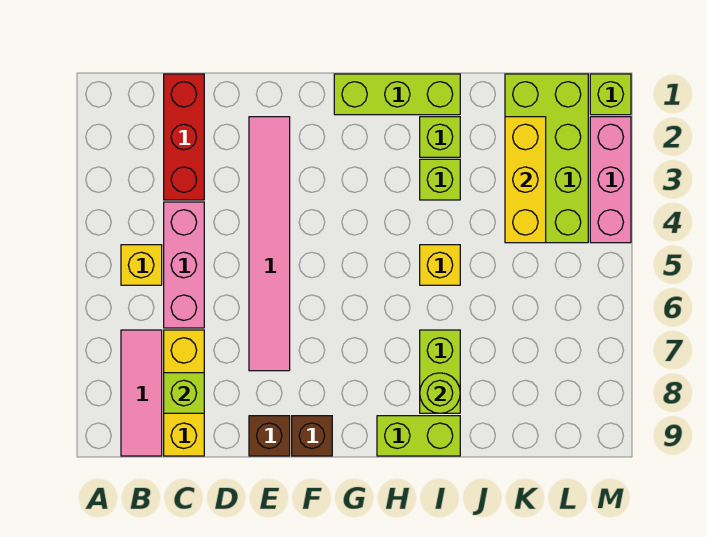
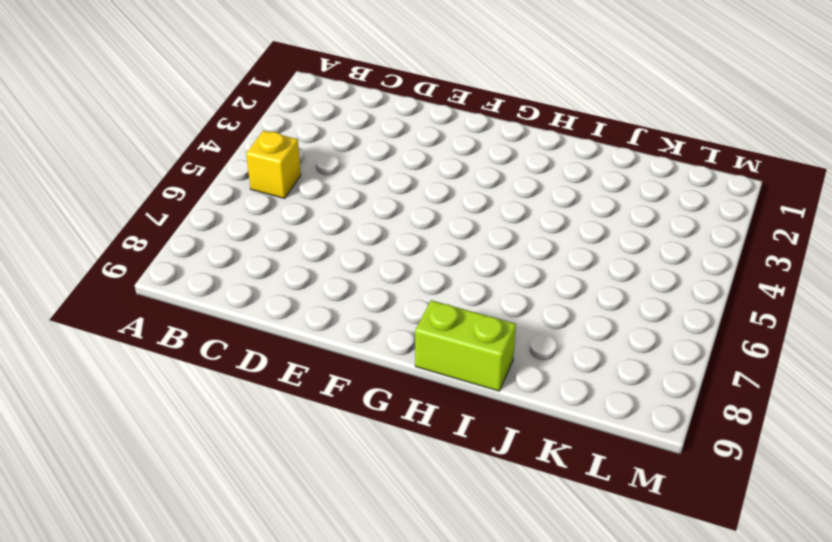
none -> pink 1x3 tile [121,330,162,456]
none -> red 1x3 brick [164,74,204,200]
none -> pink 1x3 brick [164,202,204,328]

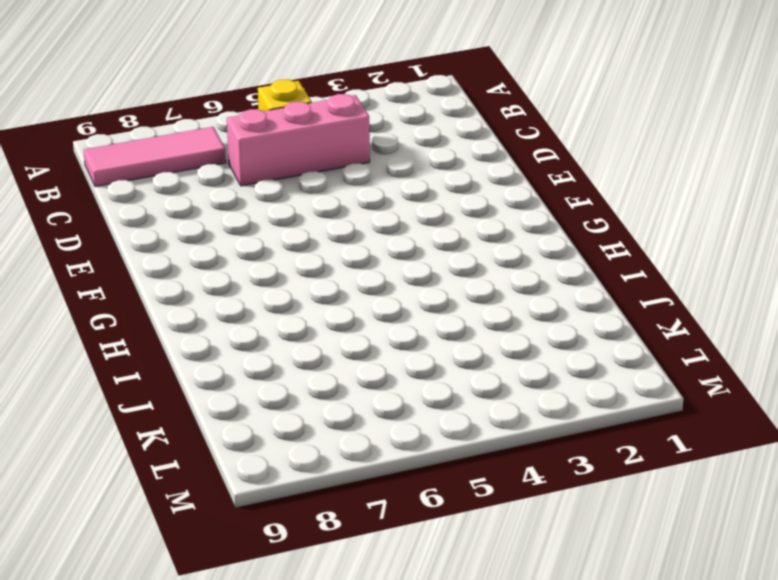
none -> red 1x3 brick [164,74,204,200]
none -> yellow 1x3 brick [164,330,204,456]
none -> pink 1x6 tile [249,117,290,371]

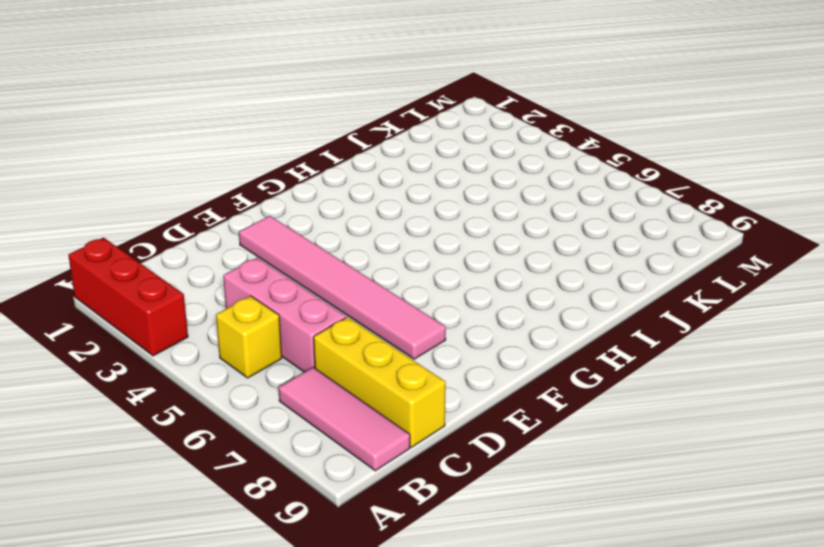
red 1x3 brick [68,238,188,356] -> red 1x3 brick moved to [164,74,204,200]
none -> brown 1x1 brick [249,416,290,456]
none -> brown 1x1 brick [292,416,332,456]
none -> lime 1x3 brick [334,74,460,115]

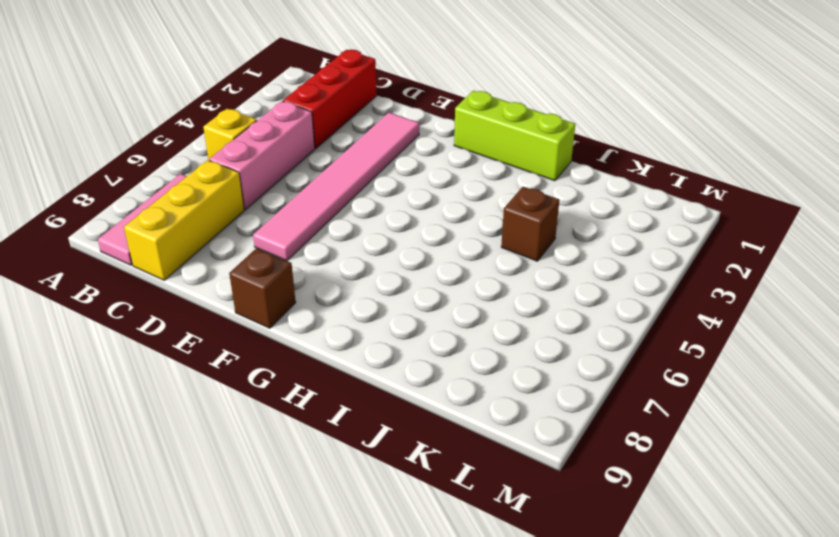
brown 1x1 brick [501,187,559,261] -> brown 1x1 brick moved to [249,416,290,456]
none -> lime 1x2 brick [377,416,460,456]
none -> lime 1x1 brick [420,117,460,157]
none -> lime 1x1 brick [420,159,460,200]

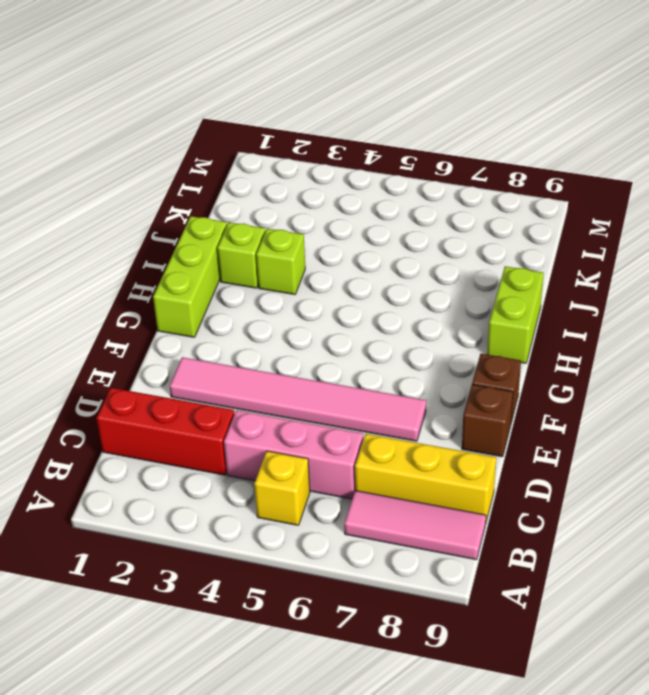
none -> yellow 1x1 brick [420,245,460,285]
none -> lime 1x2 brick [420,330,460,413]
none -> lime 2x4 brick [505,74,588,243]

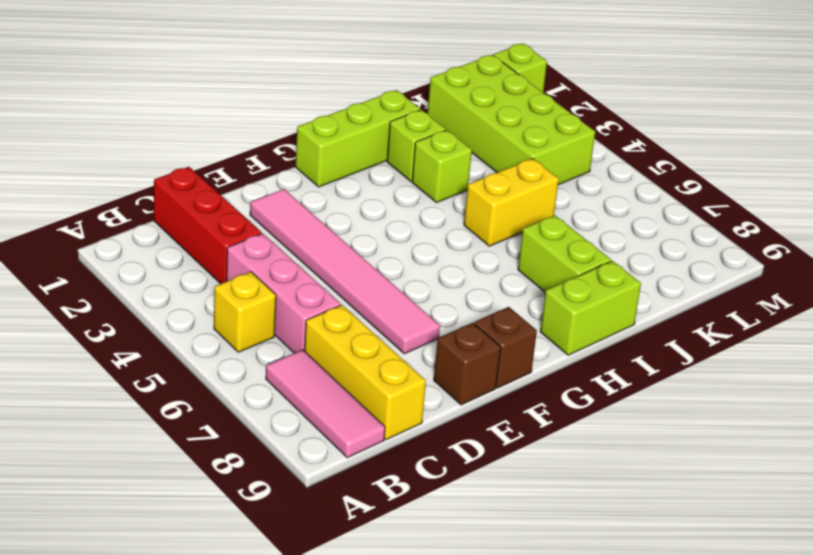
yellow 1x2 brick [464,158,559,246] -> yellow 1x1 brick [420,245,460,285]
none -> pink 1x3 brick [590,117,631,243]
none -> lime 1x1 brick [164,373,204,413]
none -> lime 1x1 round brick [420,373,460,413]

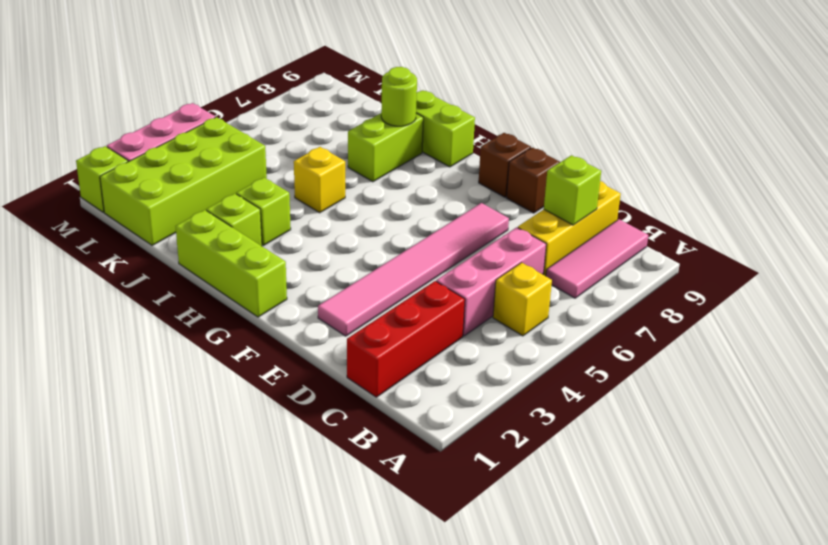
none -> yellow 1x3 brick [505,117,546,243]

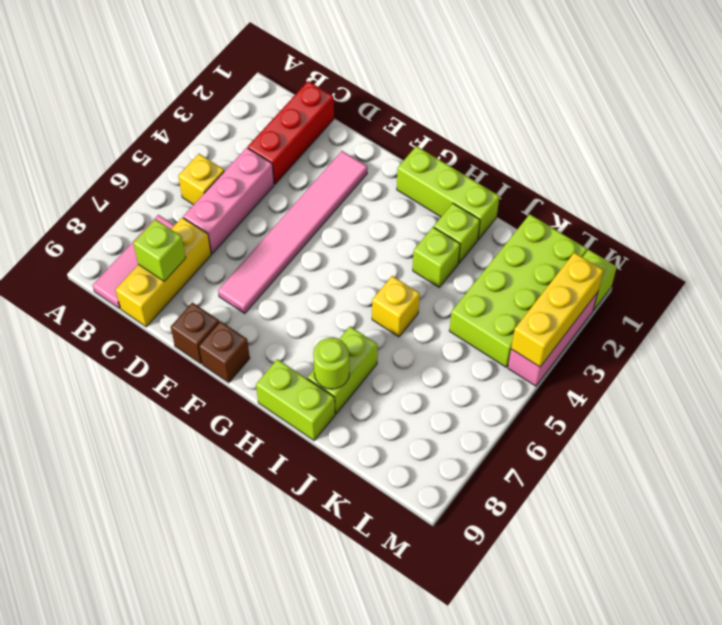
yellow 1x3 brick [511,252,603,367] -> yellow 1x3 brick moved to [505,117,546,243]

